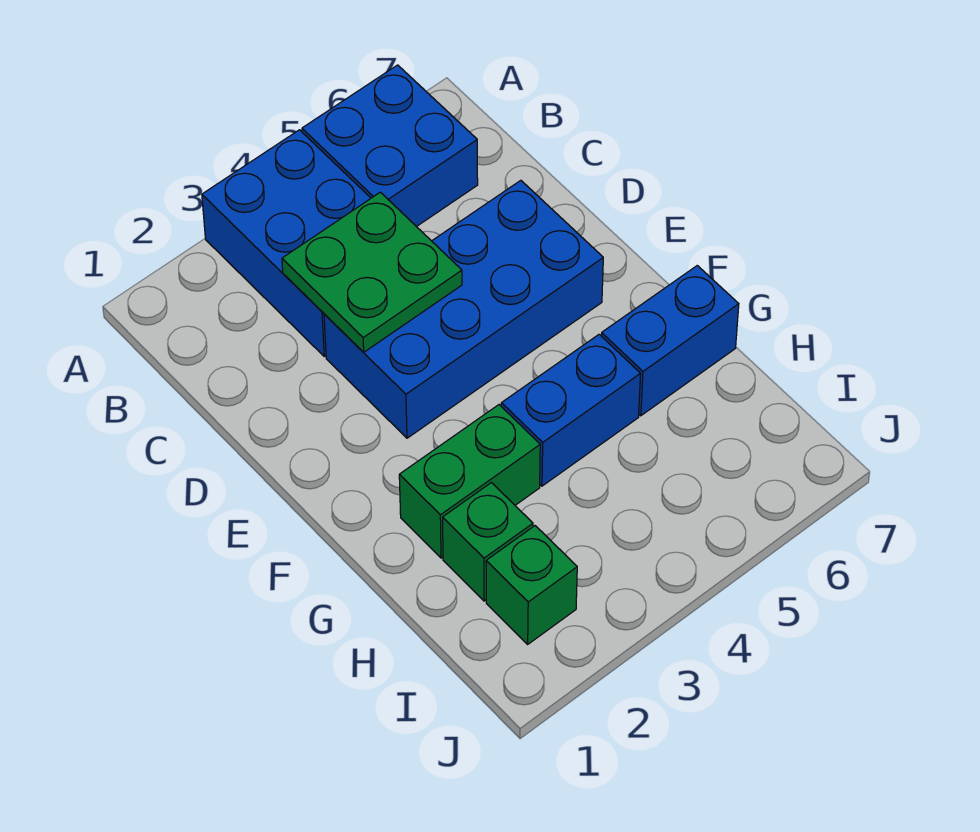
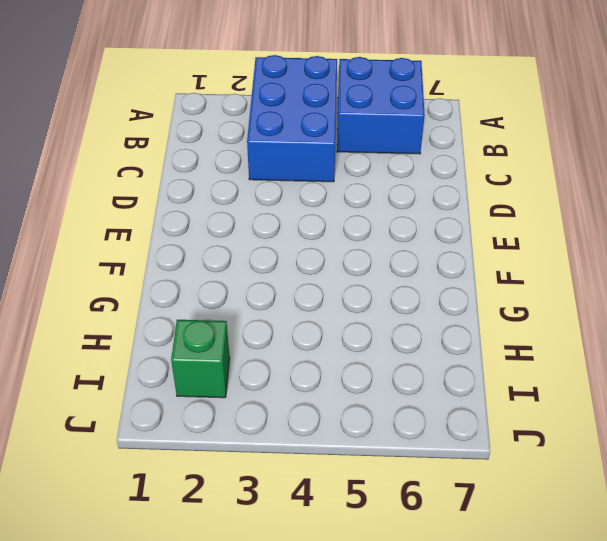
none -> blue 2x4 brick [324,180,603,438]
none -> green 1x2 brick [399,405,540,558]

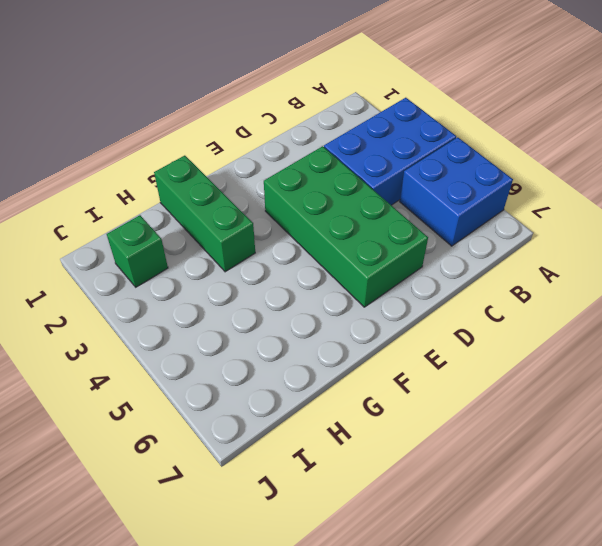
green 2x4 brick [264,146,428,307] -> blue 2x4 brick [324,180,603,438]
green 1x3 brick [154,156,255,272] -> green 1x2 brick [399,405,540,558]
none -> blue 1x2 brick [501,334,641,486]
none -> blue 1x2 brick [601,266,739,416]

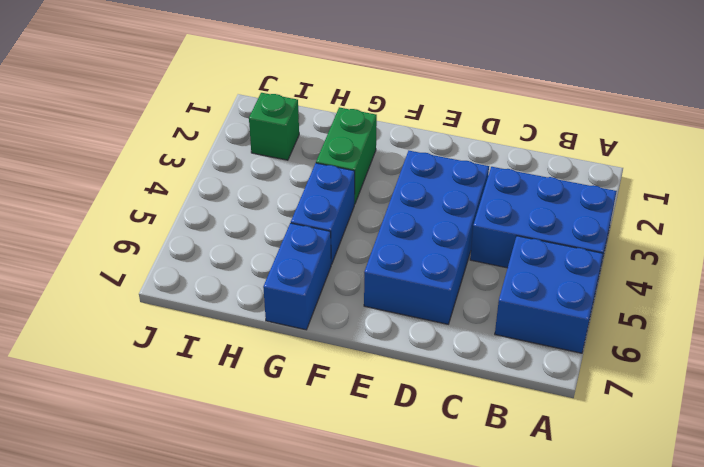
none -> green 1x1 brick [443,483,533,601]
none -> green 2x2 plate [282,192,462,352]

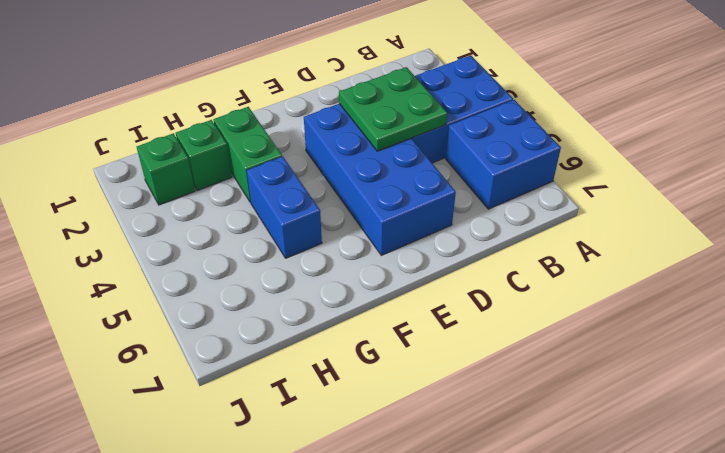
none -> blue 1x2 brick [601,266,739,416]

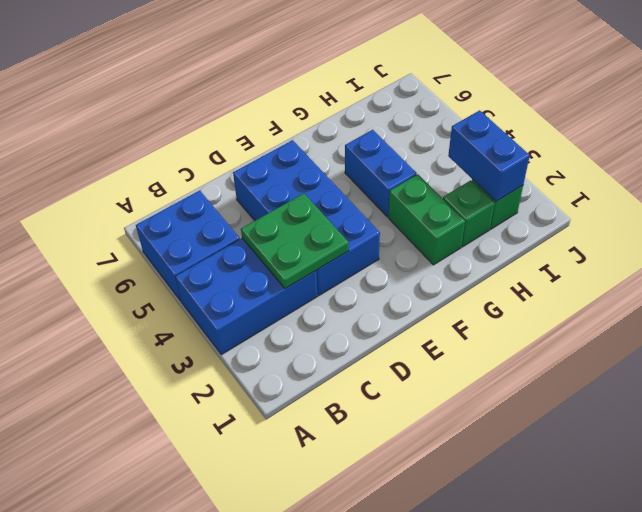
blue 1x2 brick [448,110,530,202] -> blue 1x2 brick moved to [601,266,739,416]

